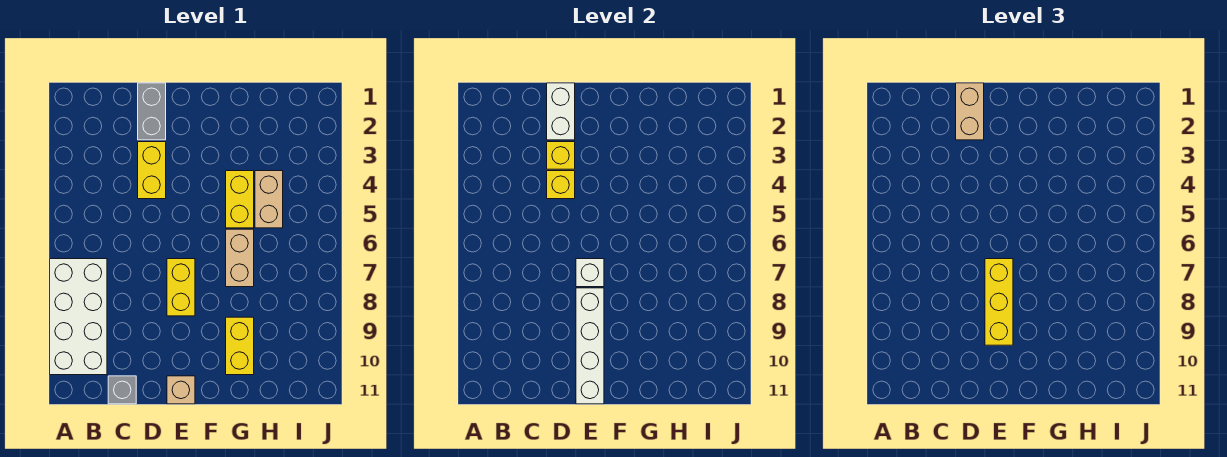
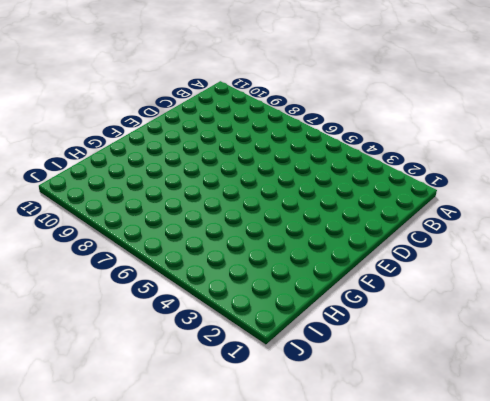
none -> white 2x4 brick [50,259,107,375]
none -> grey 1x1 brick [108,376,136,404]
none -> grey 1x2 brick [138,83,166,140]

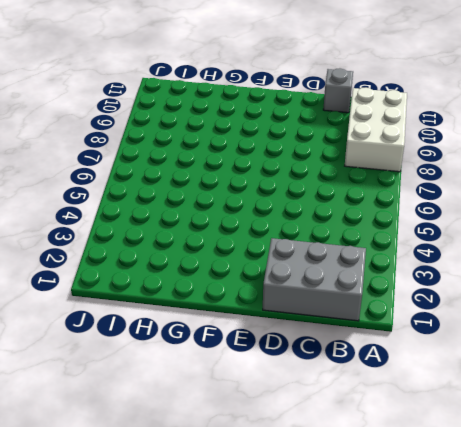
white 2x3 brick [345,88,407,172] -> white 2x4 brick [50,259,107,375]
grey 2x3 brick [263,238,366,321] -> grey 1x2 brick [138,83,166,140]
none -> yellow 1x2 brick [138,142,166,199]
none -> yellow 1x2 brick [167,259,195,316]
none -> tan 1x1 brick [167,376,195,404]

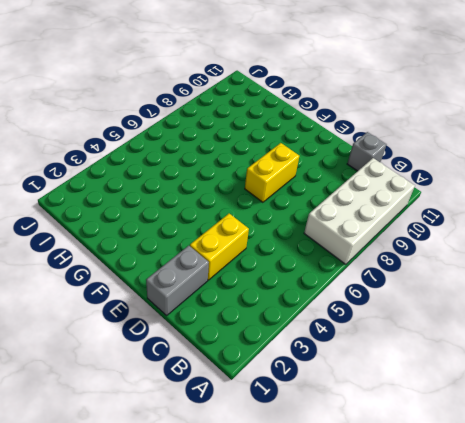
none -> tan 1x1 brick [167,376,195,404]
none -> yellow 1x2 brick [226,171,254,228]
none -> tan 1x2 brick [226,229,254,287]

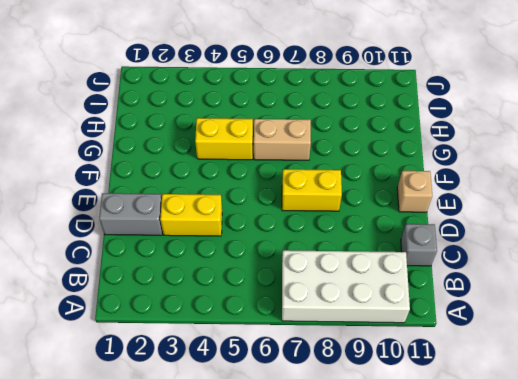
none -> yellow 1x2 brick [226,317,254,375]
none -> tan 1x2 brick [255,171,283,228]
none -> white 1x2 brick [547,83,575,140]

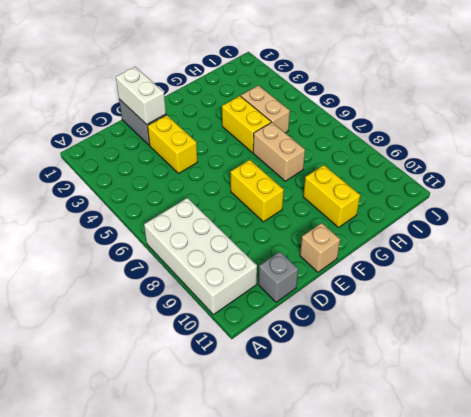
none -> yellow 1x1 brick [547,142,575,169]
none -> yellow 1x1 brick [547,171,575,199]
none -> white 1x1 brick [576,259,604,287]

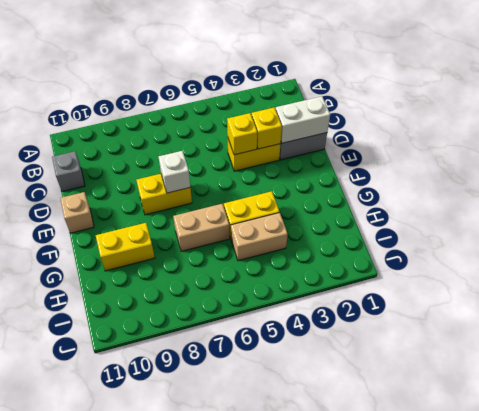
none -> white 2x4 brick [50,259,107,375]
none -> white 1x4 brick [576,288,604,404]
none -> tan 1x2 brick [956,83,984,140]

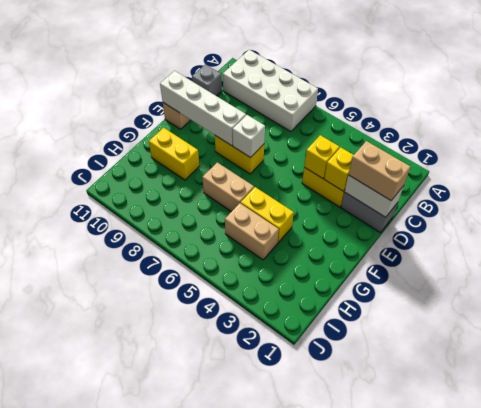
none -> yellow 1x3 brick [985,259,1013,345]

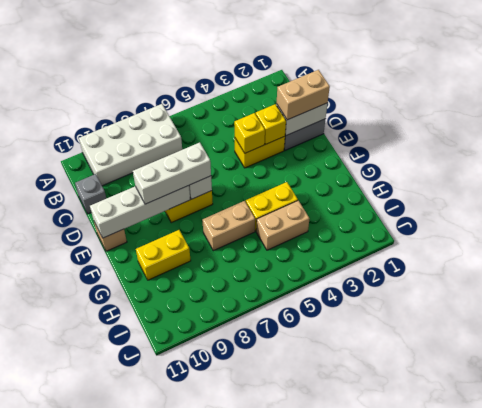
white 1x3 brick [133,142,211,204] -> yellow 1x3 brick [985,259,1013,345]

